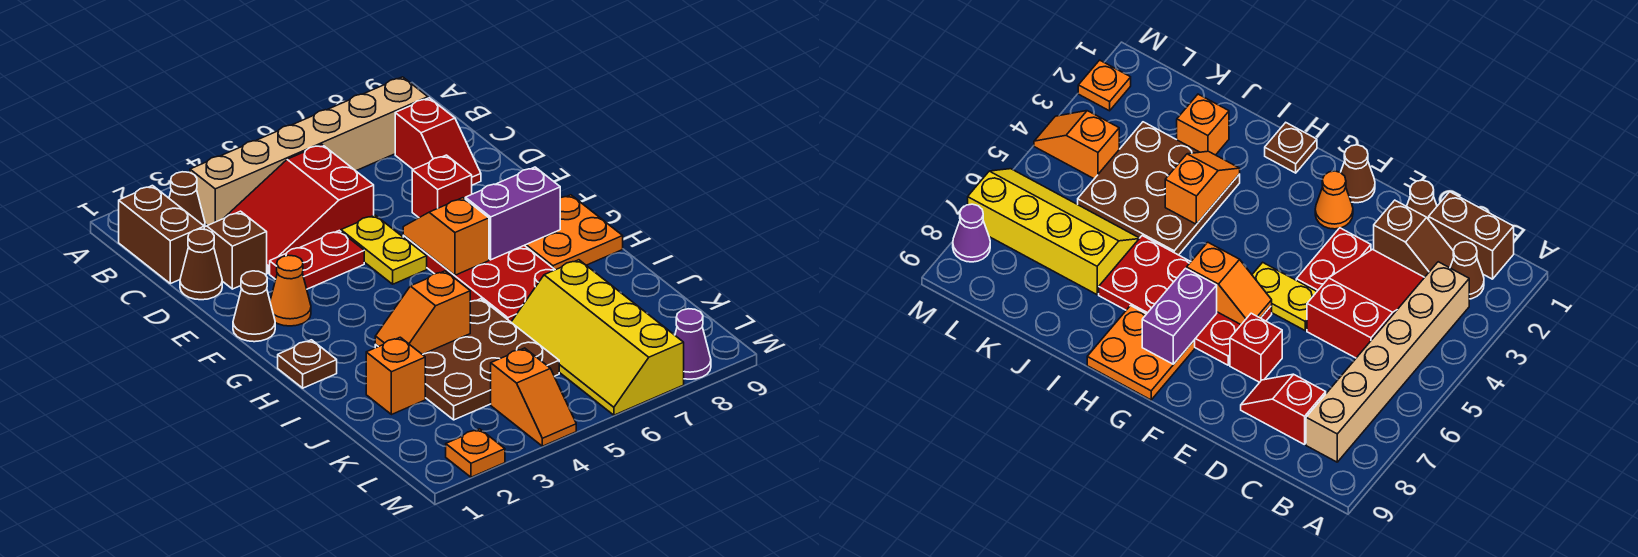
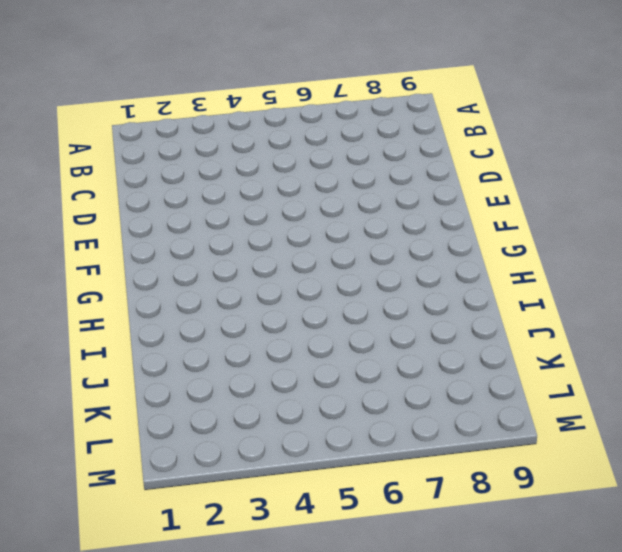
none -> brown 1x2 brick [119,186,204,284]
none -> brown 1x1 cone [169,172,205,227]
none -> tan 1x6 brick [190,77,428,226]

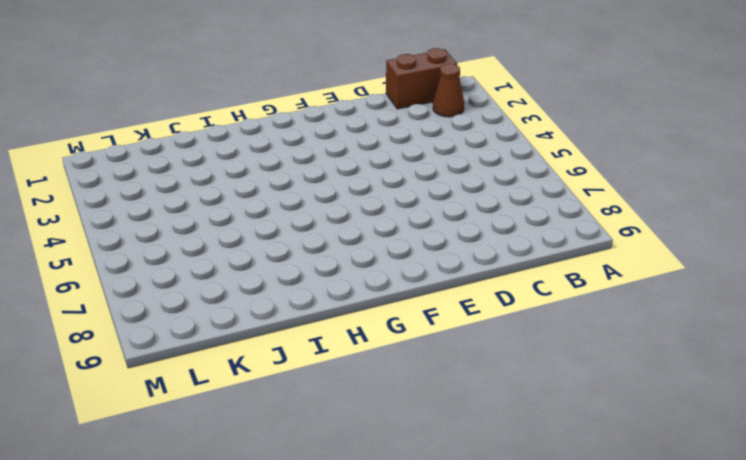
none -> tan 1x6 brick [190,77,428,226]
none -> brown 1x2 slope [204,211,267,289]
none -> red 2x3 slope [225,144,374,273]

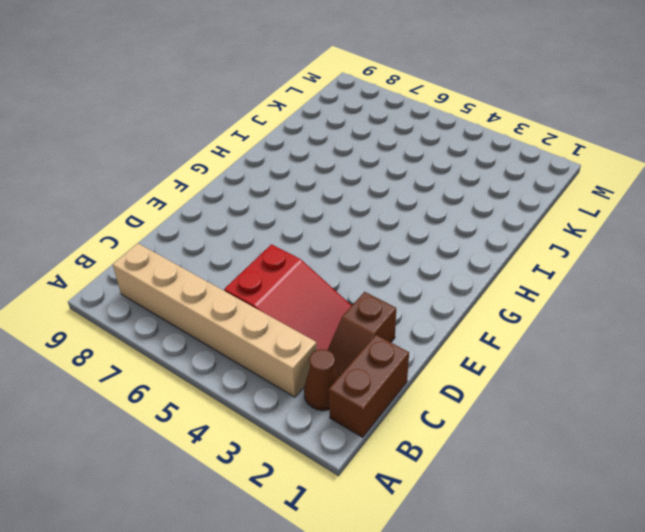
none -> red 1x2 slope [395,98,481,185]
none -> brown 1x1 cone [180,229,222,300]
none -> red 1x2 plate [270,231,364,289]

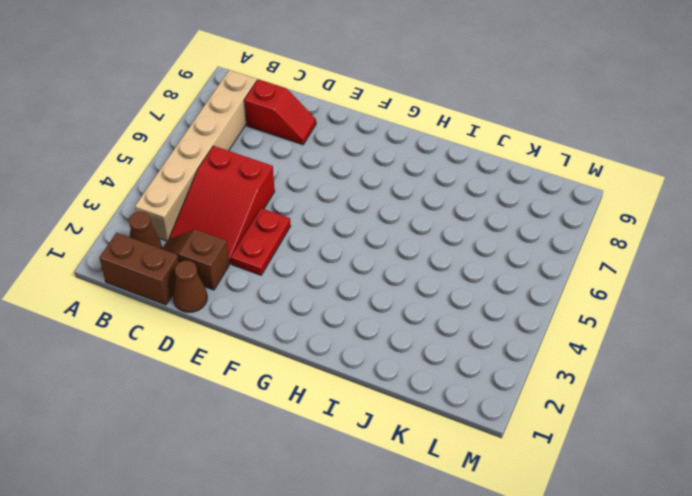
none -> yellow 1x2 plate [341,215,427,284]
none -> red 1x1 brick [412,155,472,218]
none -> brown 1x1 cone [233,271,275,342]

